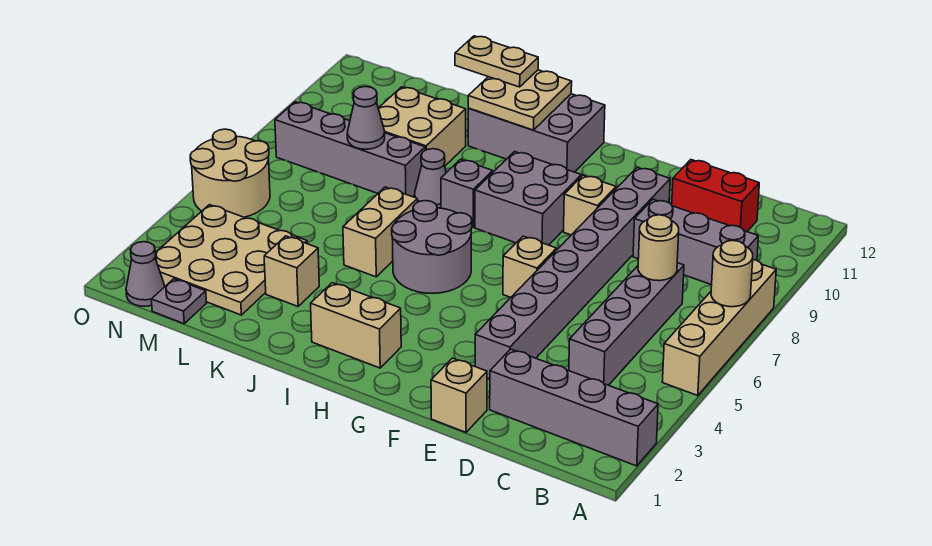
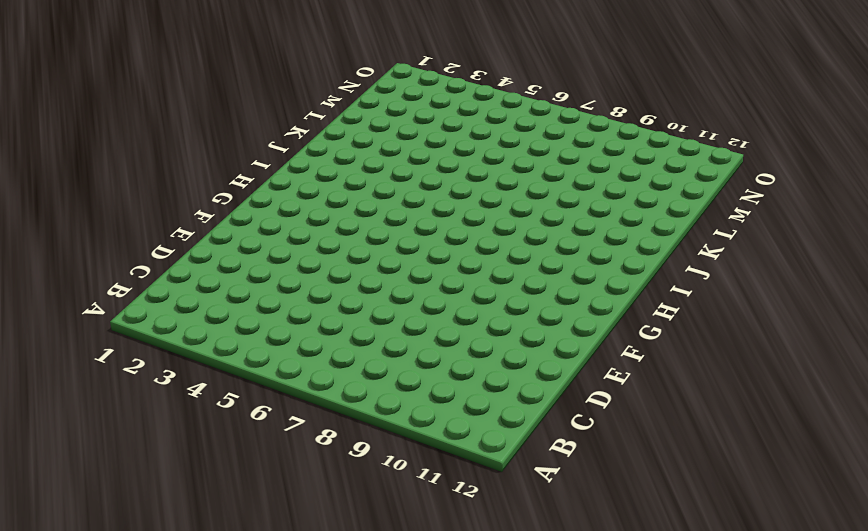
none -> grey 1x4 brick [490,349,658,466]
none -> tan 1x4 brick [663,260,776,396]
none -> grey 1x3 brick [633,199,758,285]

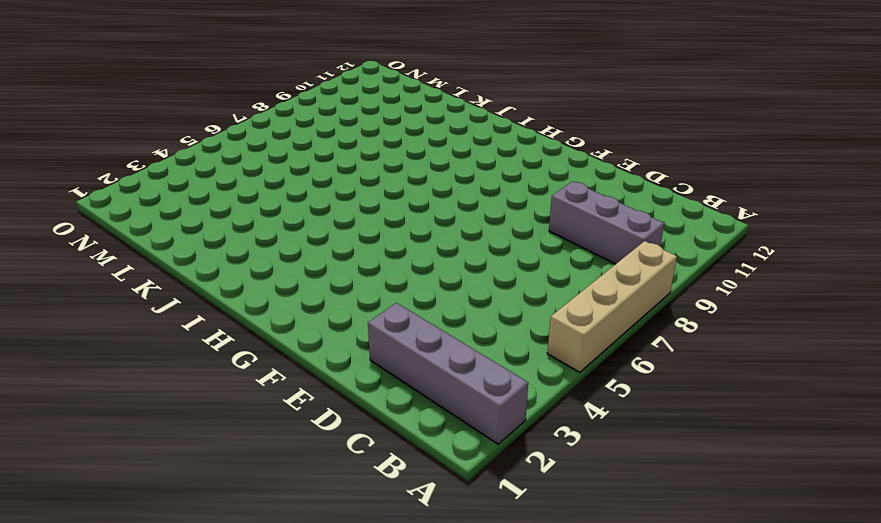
none -> grey 1x4 brick [569,263,684,385]
none -> red 1x2 brick [672,160,759,232]
none -> tan 1x1 brick [431,358,487,432]

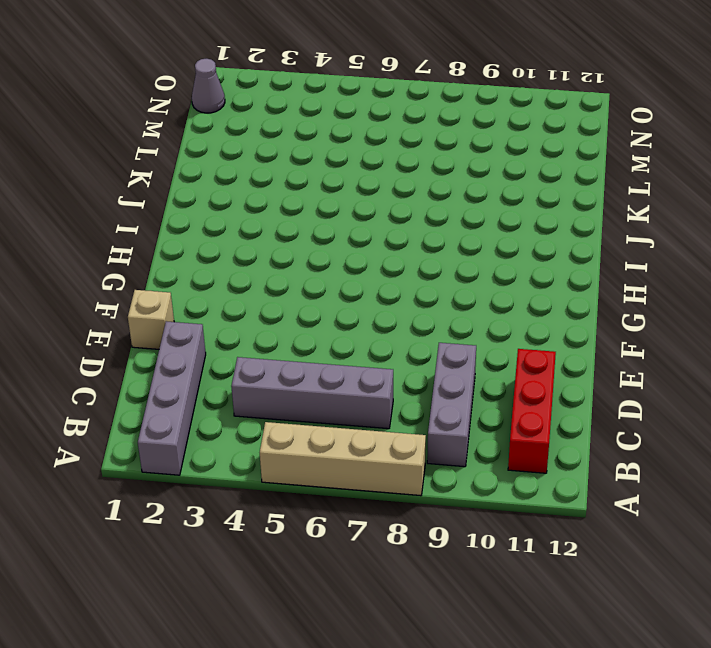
red 1x3 brick [508,349,556,473] -> red 1x2 brick [672,160,759,232]
none -> grey 1x8 brick [475,167,670,379]
none -> tan 1x1 brick [503,236,557,297]
none -> tan 1x1 brick [564,175,616,235]

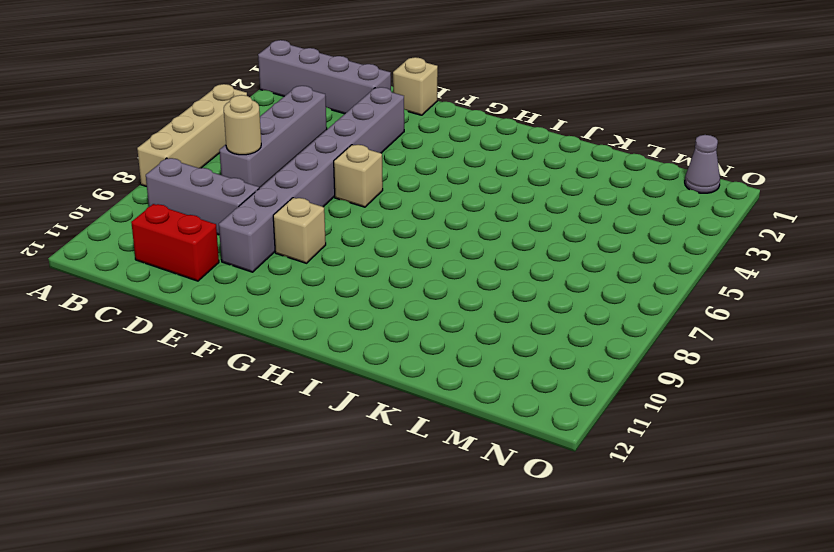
none -> grey 2x2 brick [475,152,581,245]
none -> tan 1x2 brick [311,283,401,368]
none -> grey 2x2 round brick [392,201,472,293]

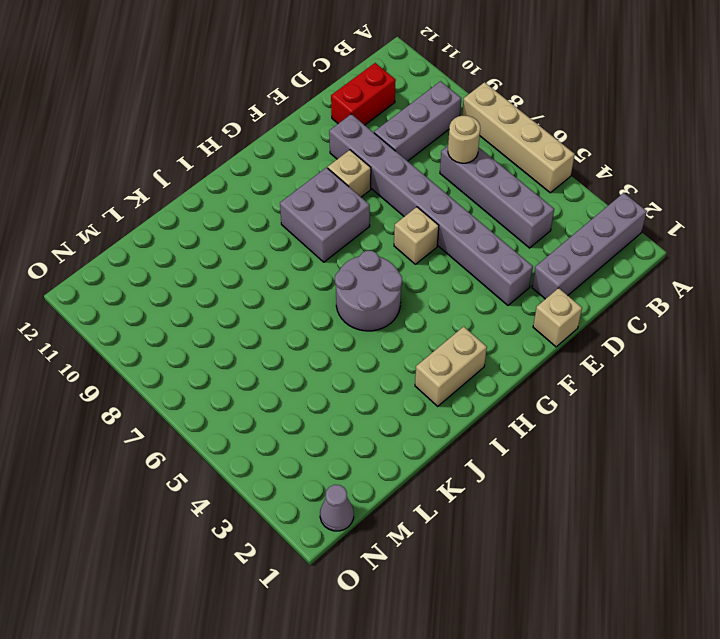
none -> grey 2x3 brick [468,94,605,172]
none -> grey 1x1 brick [441,159,493,227]
none -> tan 1x2 brick [343,187,417,277]

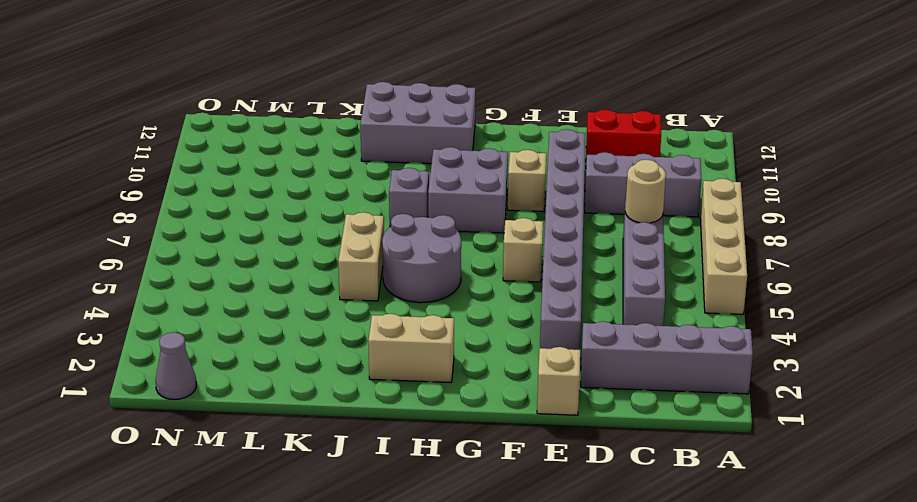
none -> grey 1x1 cone [415,149,446,208]
none -> tan 1x1 brick [264,236,319,306]
none -> grey 1x4 brick [275,102,425,197]

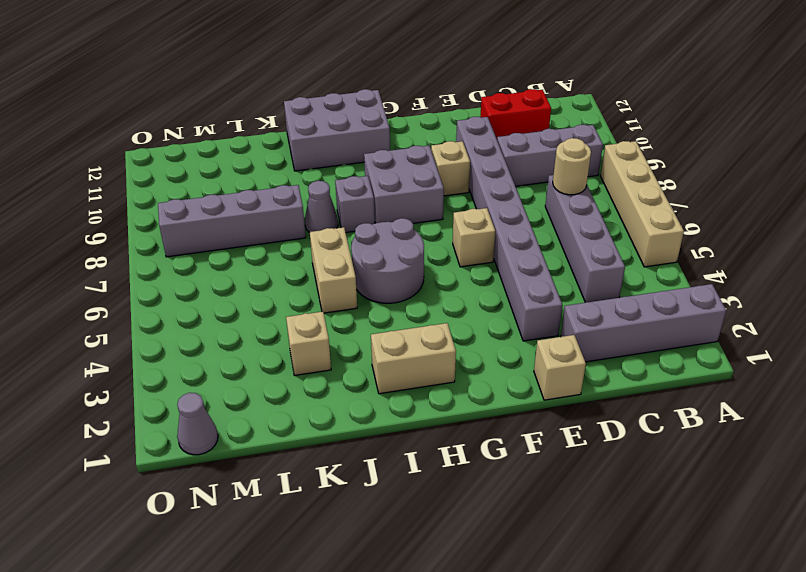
none -> tan 2x2 brick [378,87,466,166]
none -> tan 3x3 plate [155,205,307,315]
none -> grey 1x1 plate [151,279,206,324]

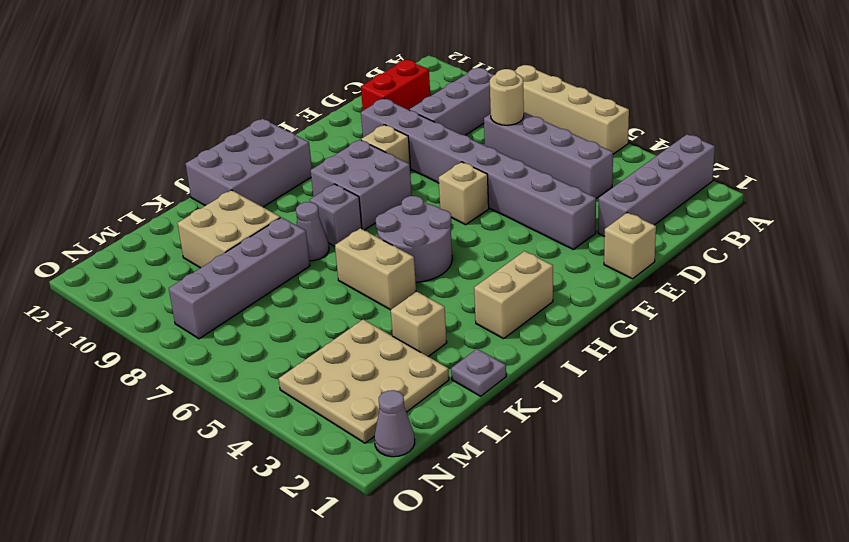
grey 1x1 plate [451,349,506,396] -> grey 1x1 plate moved to [151,279,206,324]
none -> tan 2x2 round brick [190,129,270,217]
none -> tan 1x1 round brick [711,241,753,307]
none -> tan 2x2 plate [468,70,572,130]

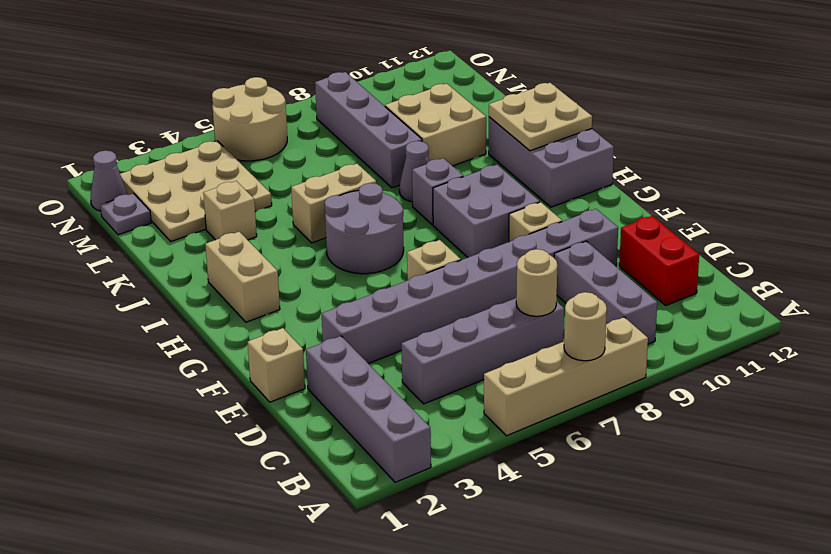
none -> grey 1x1 cone [347,87,385,149]
none -> tan 1x2 plate [455,36,538,87]

